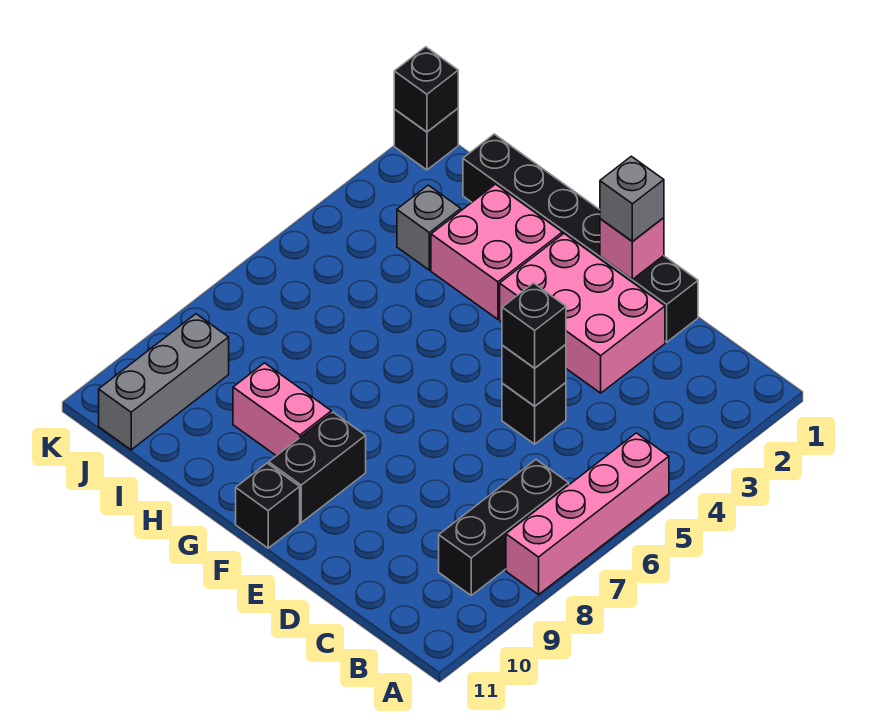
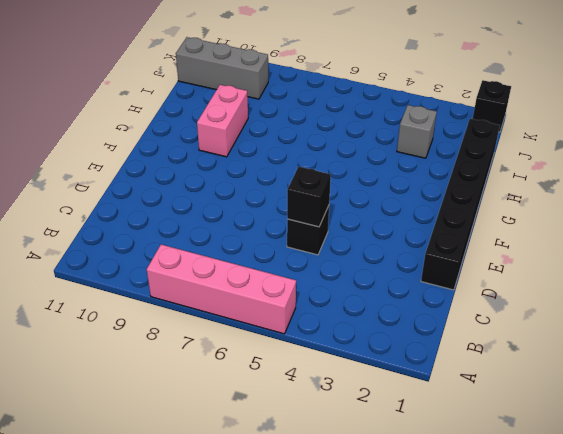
none -> black 1x3 brick [439,460,569,595]
none -> pink 2x3 brick [500,234,665,393]
none -> black 1x2 brick [269,412,366,523]

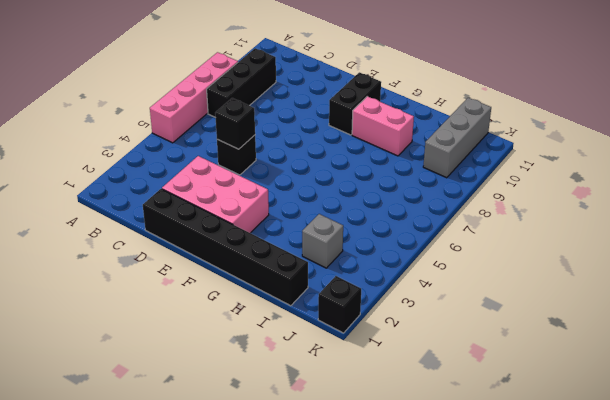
none -> black 1x1 brick [236,463,300,548]
none -> pink 2x2 brick [431,184,562,319]
none -> pink 1x1 brick [600,218,664,279]

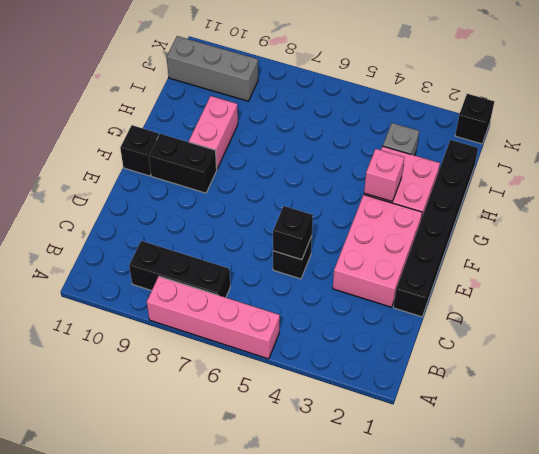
pink 1x1 brick [364,149,404,202] -> pink 1x1 brick moved to [600,218,664,279]
none -> black 1x1 brick [394,47,458,132]
none -> black 1x1 brick [502,283,566,368]
none -> grey 1x1 brick [600,156,664,242]

